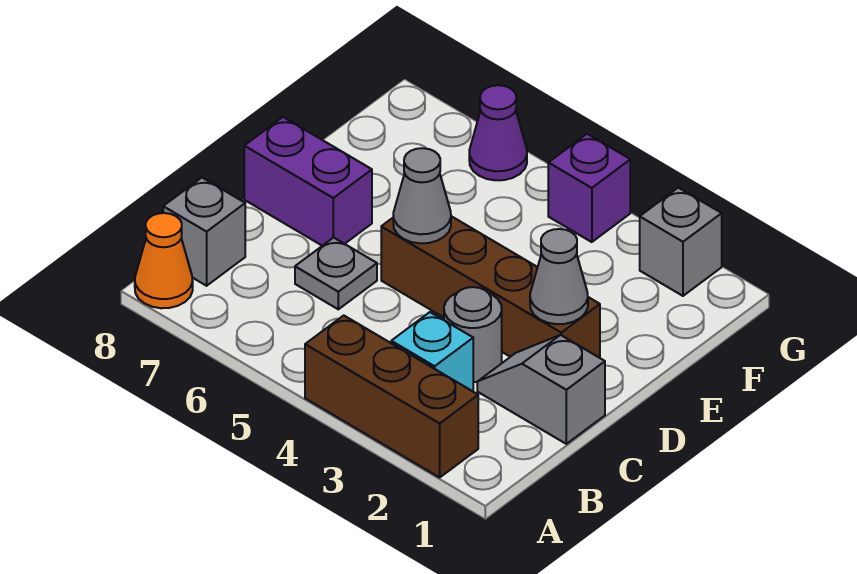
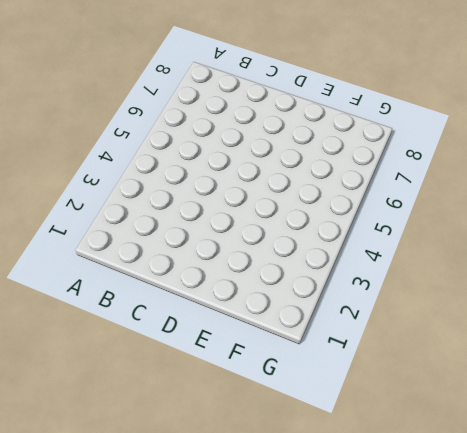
none -> brown 1x3 brick [305,315,478,477]
none -> orange 1x1 cone [135,213,193,308]
none -> cyan 1x1 brick [391,312,473,391]

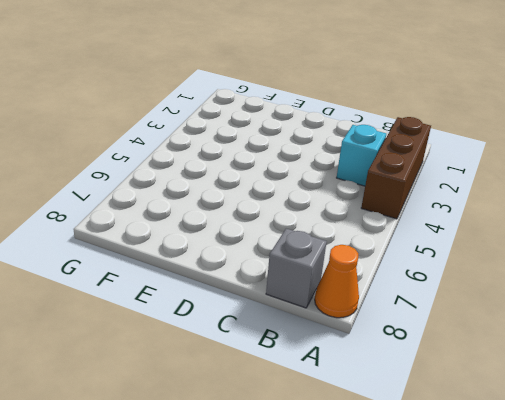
none -> grey 1x2 slope [477,335,605,444]
none -> grey 1x1 round brick [444,287,502,382]
none -> grey 1x1 plate [295,238,377,309]

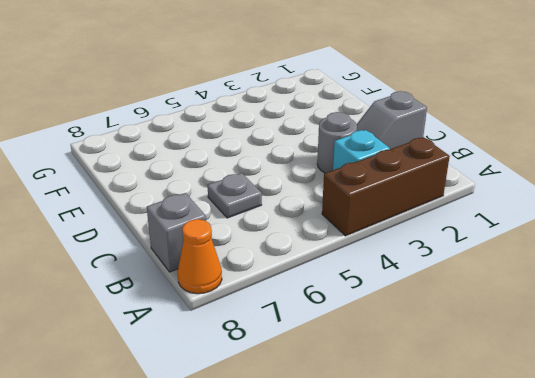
none -> brown 1x4 brick [381,216,600,358]
none -> purple 1x2 brick [244,117,372,246]
none -> grey 1x1 brick [640,188,722,296]

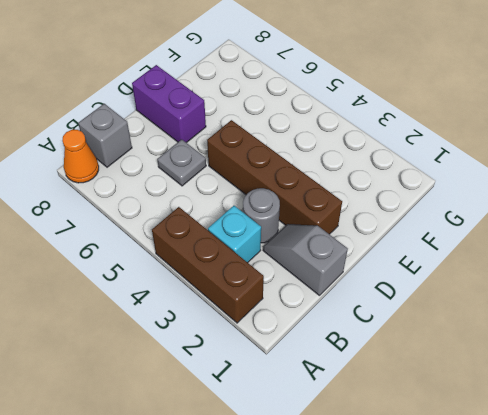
none -> grey 1x1 brick [640,188,722,296]
none -> purple 1x1 brick [548,134,630,242]
none -> purple 1x1 cone [469,85,527,180]

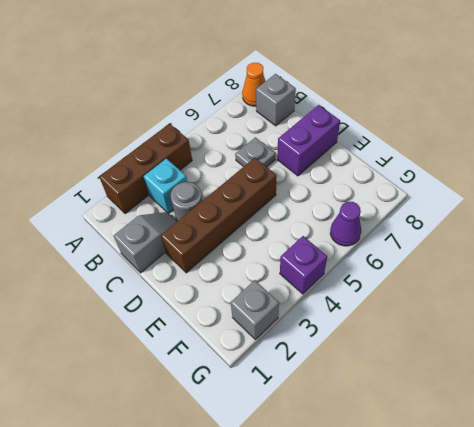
none -> grey 1x1 cone [530,229,588,324]
none -> grey 1x1 cone [393,148,451,243]

